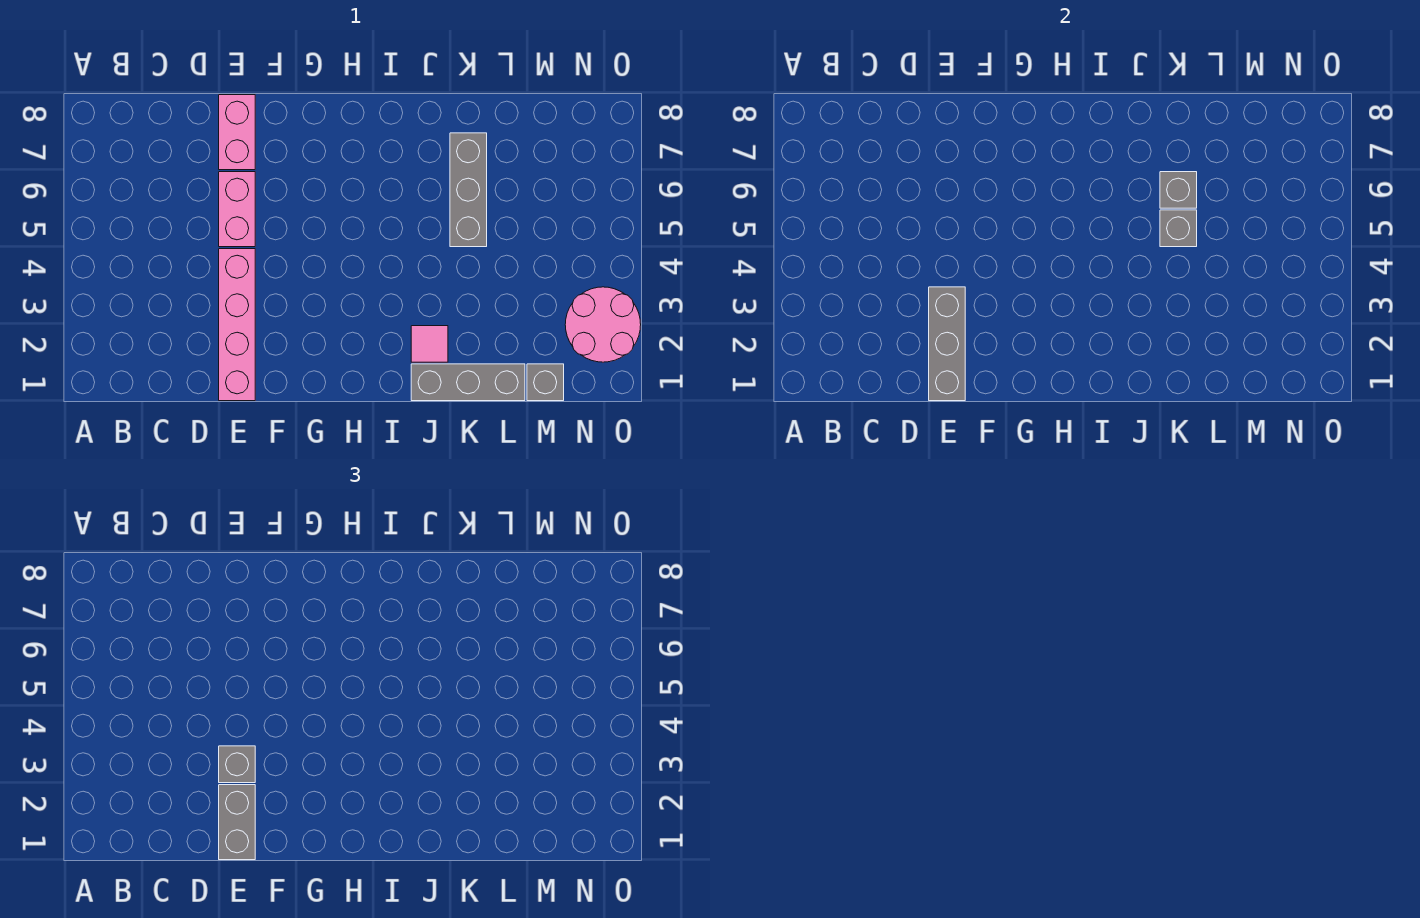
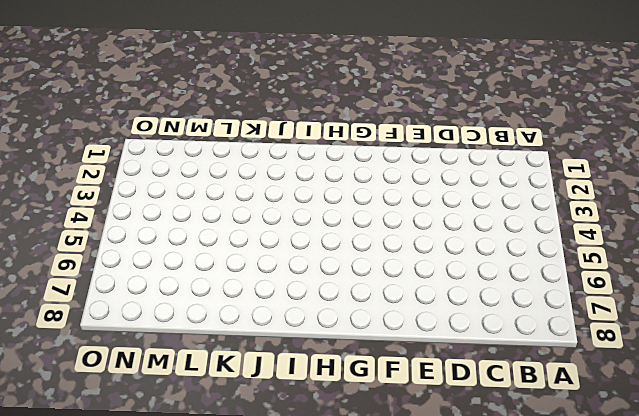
none -> pink 1x4 brick [219,249,255,401]
none -> pink 1x2 brick [219,172,255,247]
none -> pink 1x2 brick [219,95,255,170]

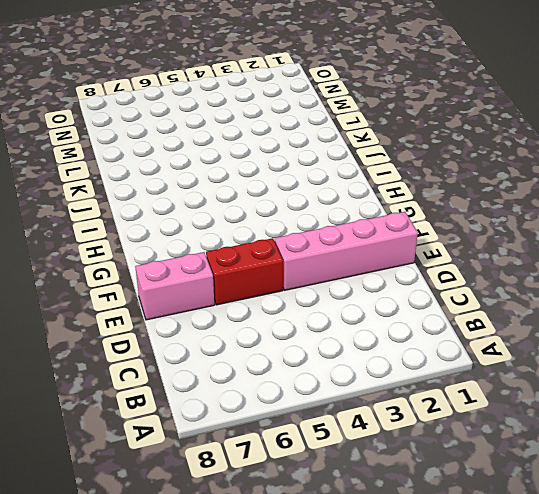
red 1x2 brick [206,238,283,305] -> pink 1x2 brick [219,172,255,247]
none -> grey 1x3 brick [411,364,525,401]
none -> pink 1x1 tile [411,326,448,362]
none -> grey 1x3 brick [450,133,487,247]

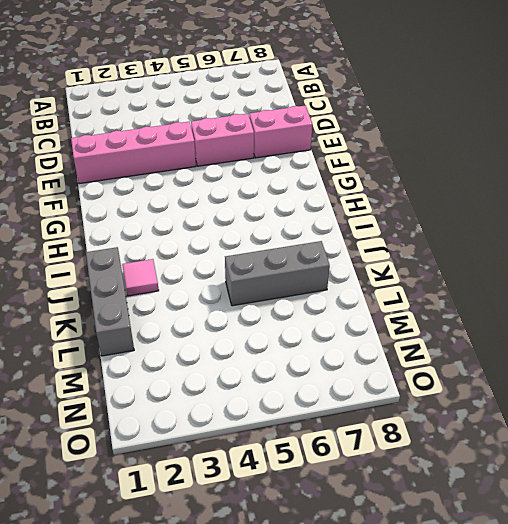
none -> grey 1x1 brick [527,364,564,401]
none -> pink 2x2 round brick [565,287,641,362]
none -> grey 1x3 brick [929,287,965,401]

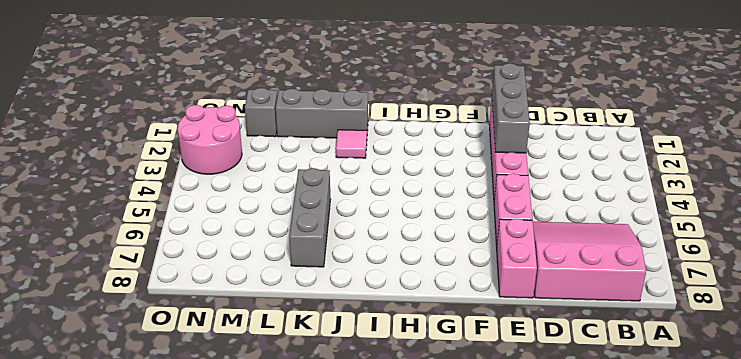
pink 3x3 slope [533,222,646,301] -> none
none -> grey 1x1 brick [1160,210,1197,247]
none -> grey 1x1 brick [1160,172,1197,208]
none -> grey 1x2 brick [219,785,255,860]

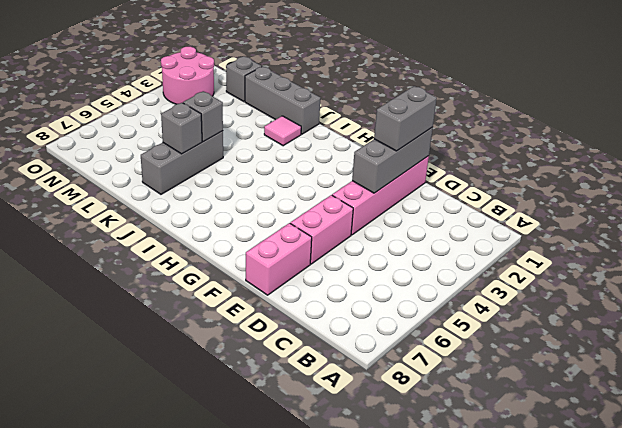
none -> grey 1x1 brick [219,746,255,783]

